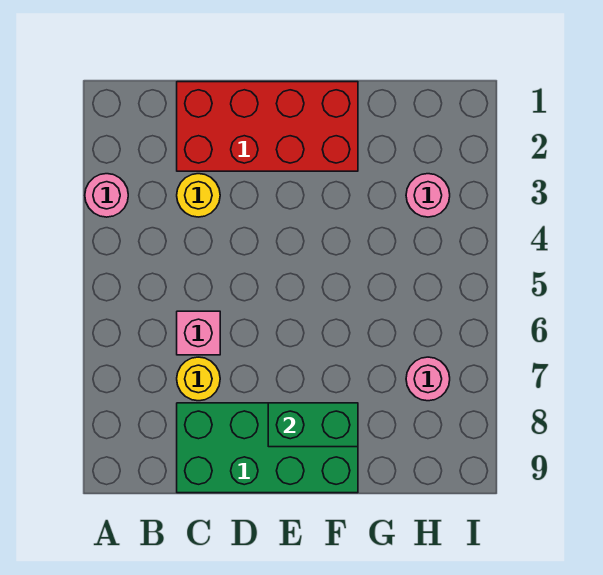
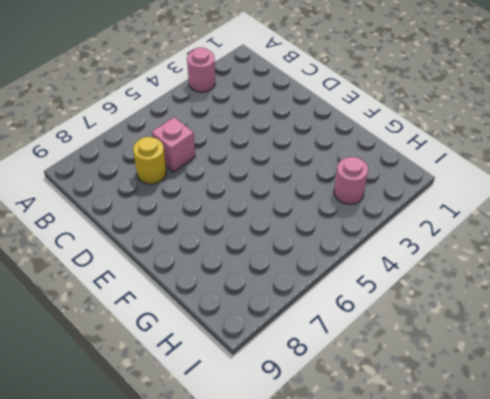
none -> red 2x4 brick [177,82,358,171]
none -> yellow 1x1 round brick [177,174,220,217]

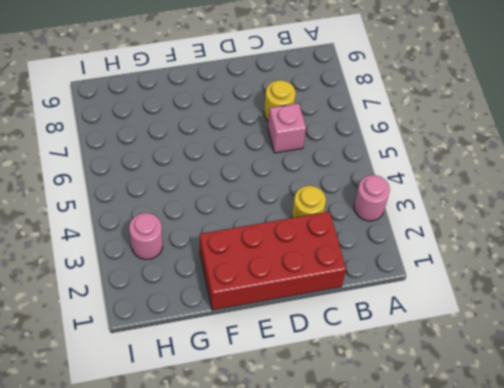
none -> green 2x4 brick [177,403,358,493]
none -> pink 1x1 round brick [406,357,450,401]

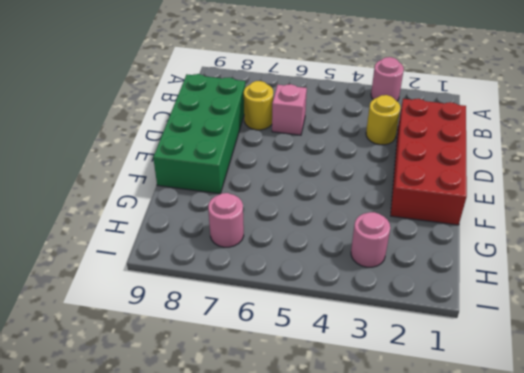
none -> green 1x2 brick [268,403,358,447]

